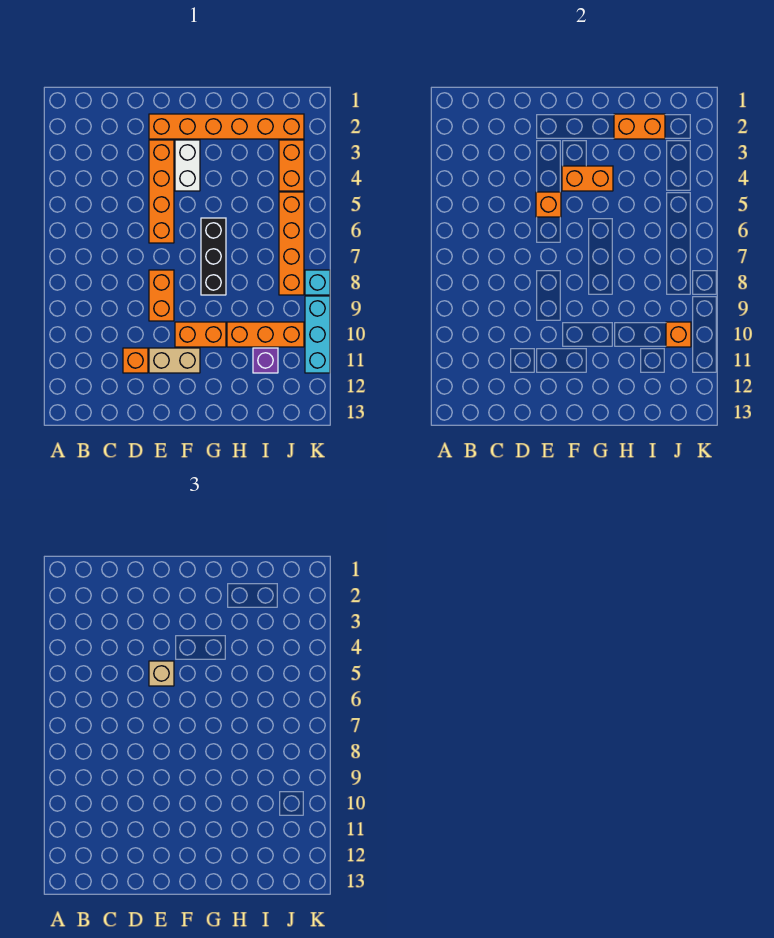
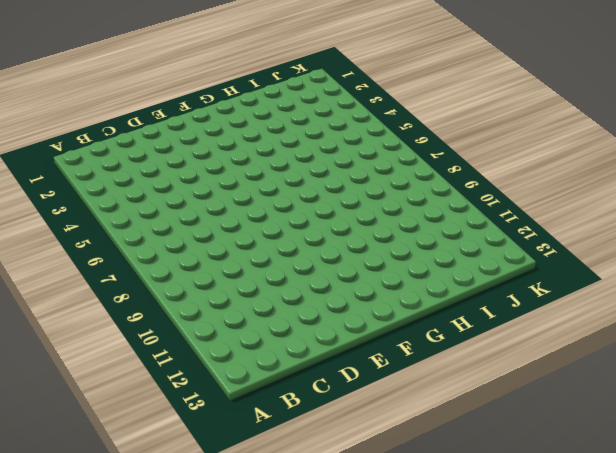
none -> orange 1x1 brick [123,348,148,373]
none -> orange 1x6 brick [149,114,304,139]
none -> orange 1x4 brick [149,140,174,243]

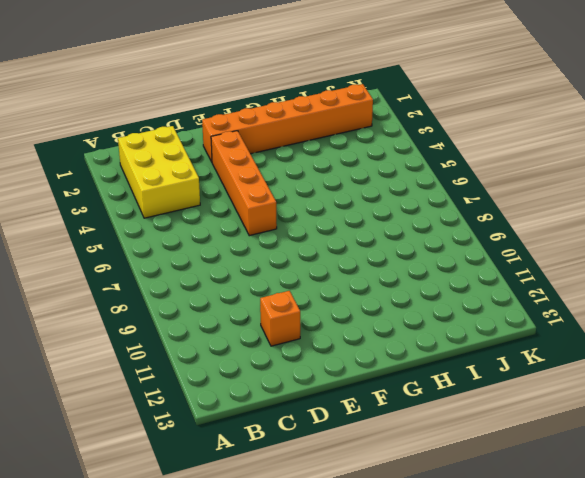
yellow 2x3 brick [118,126,200,218] -> none
none -> orange 1x2 brick [149,270,174,321]
none -> tan 1x2 brick [149,348,200,373]
none -> white 1x2 brick [175,140,200,191]

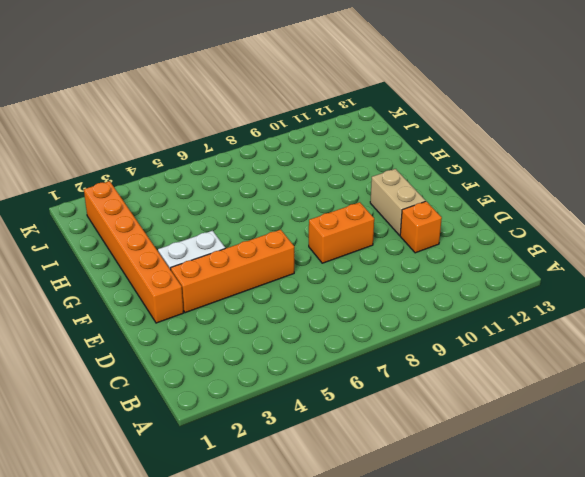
none -> orange 1x2 brick [175,322,226,347]
none -> black 1x3 brick [201,218,226,295]
none -> orange 1x3 brick [227,322,304,347]

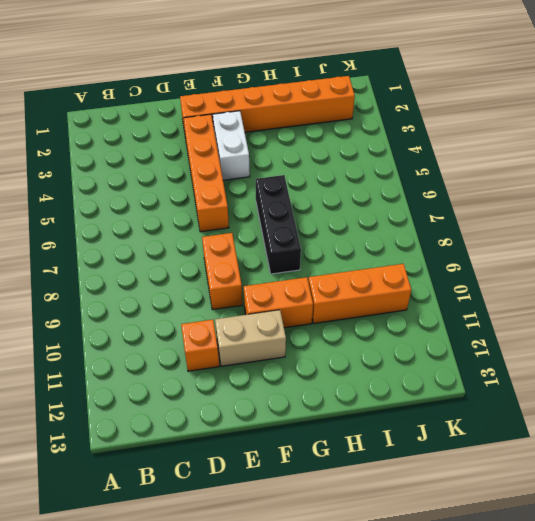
none -> purple 1x1 brick [253,348,278,373]
none -> orange 1x2 brick [279,140,304,191]
none -> orange 1x4 brick [279,192,304,295]

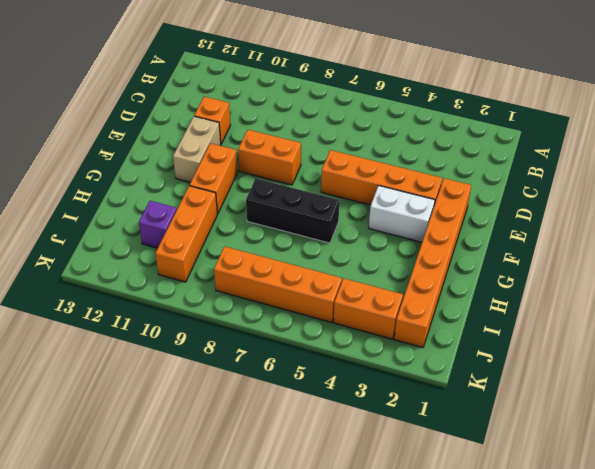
none -> cyan 1x1 brick [305,270,330,295]
none -> cyan 1x3 brick [305,296,330,373]
none -> orange 1x1 brick [536,192,561,217]

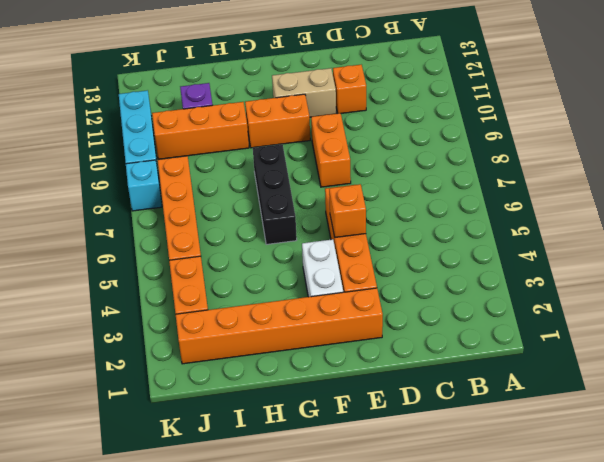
none -> orange 1x2 brick [562,166,613,191]
none -> orange 1x2 brick [614,114,665,139]
none -> orange 1x1 brick [666,322,691,347]

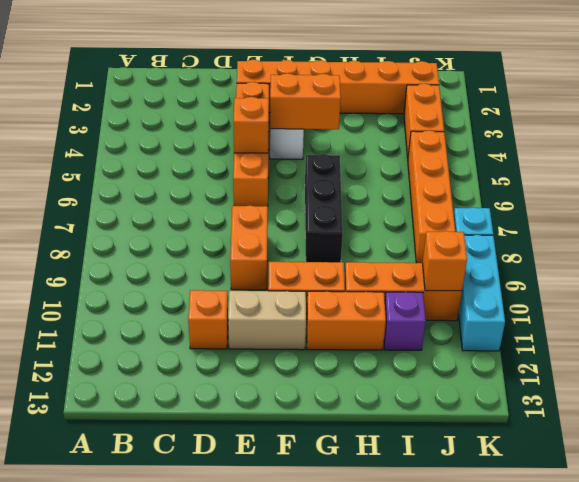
orange 1x2 brick [307,291,386,350] -> orange 1x2 brick moved to [614,114,665,139]
none -> tan 1x1 brick [149,661,174,686]

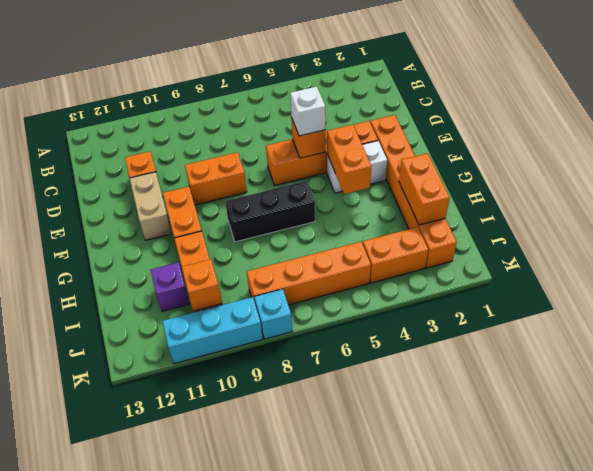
white 1x1 brick [290,87,325,136] -> tan 1x1 brick [149,661,174,686]

